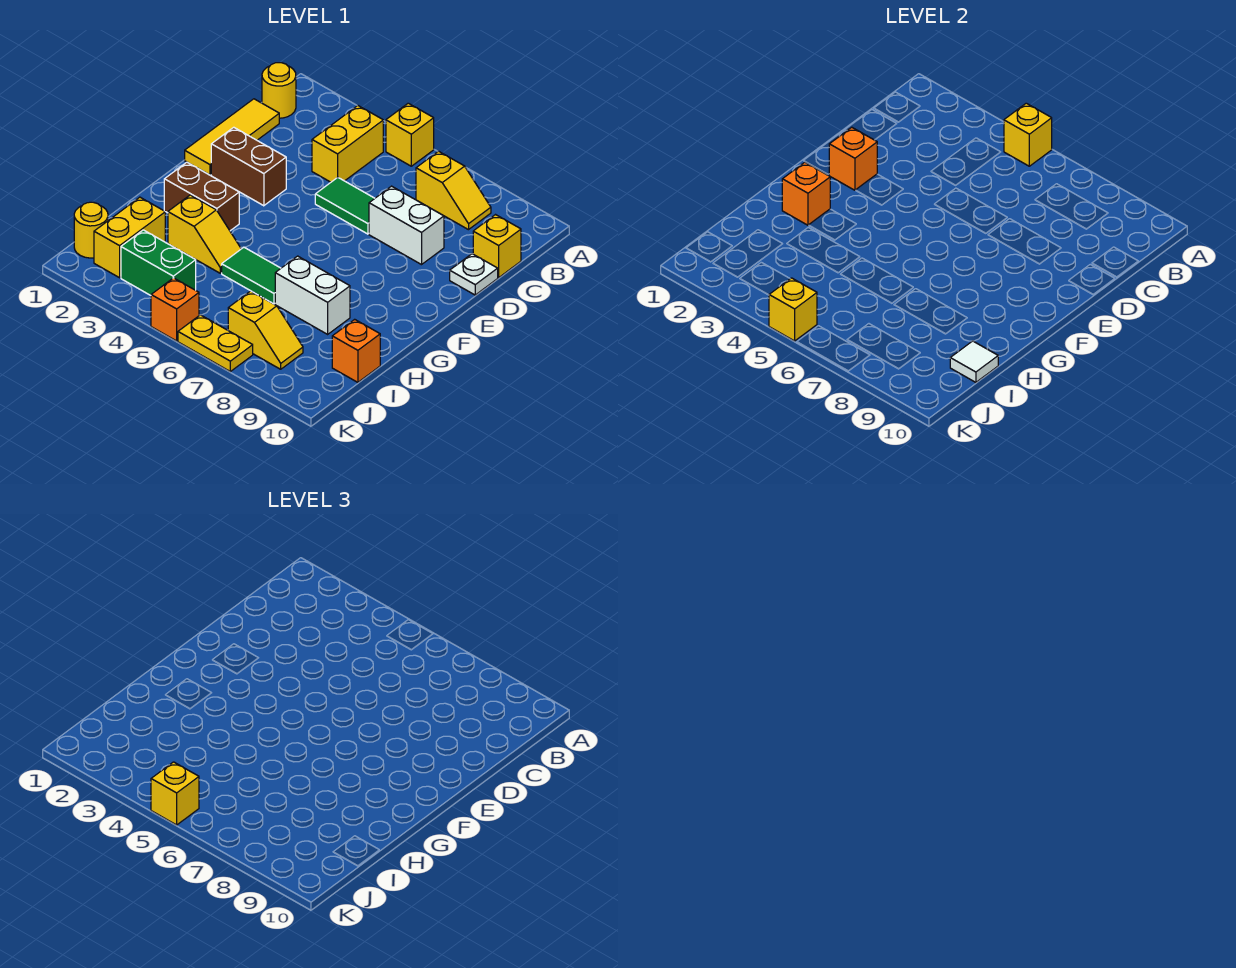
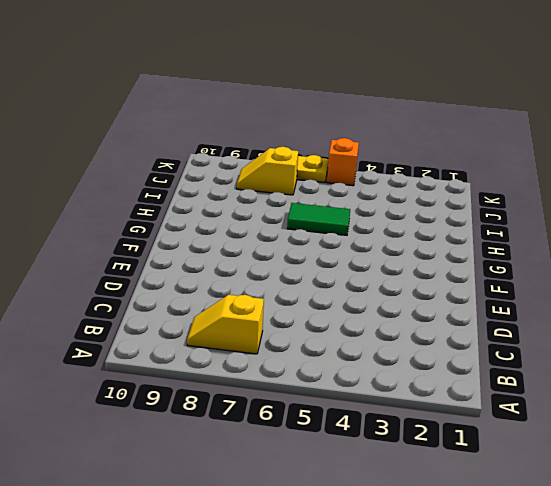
none -> yellow 1x1 brick [386,103,434,166]
none -> yellow 1x1 round brick [262,63,296,118]
none -> yellow 1x2 brick [312,106,383,182]

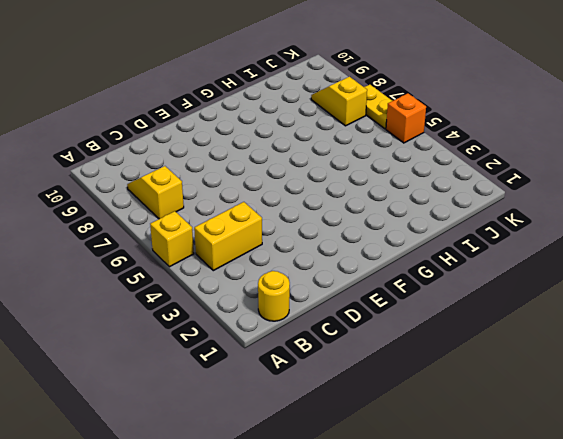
none -> yellow 1x3 tile [185,99,279,175]
none -> yellow 1x1 brick [473,215,521,277]
none -> green 1x2 tile [315,177,375,234]

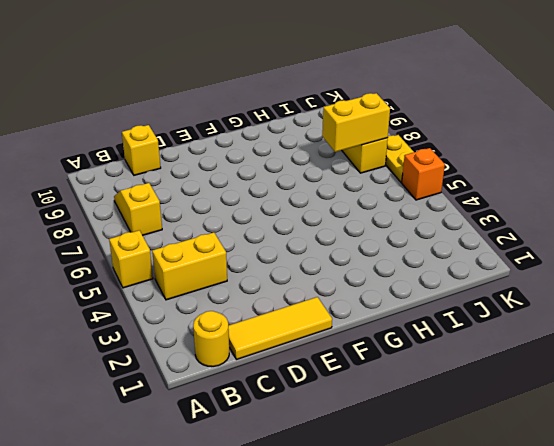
yellow 1x2 brick [322,93,390,152] -> yellow 1x2 brick moved to [94,197,165,278]
none -> green 1x2 tile [315,177,375,234]
none -> white 1x2 brick [369,186,444,265]
none -> white 1x1 plate [450,254,498,295]

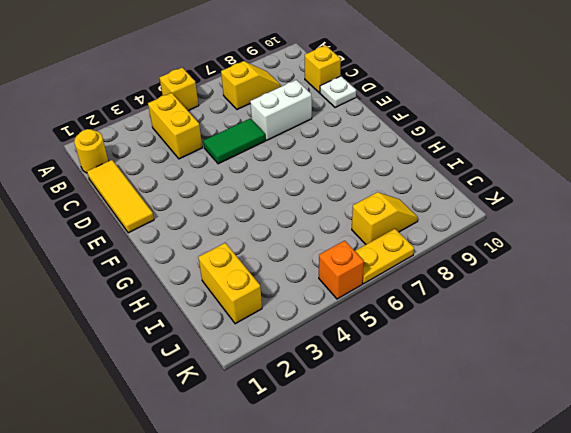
none -> brown 1x2 brick [211,127,286,206]
none -> brown 1x2 brick [164,162,239,231]
none -> yellow 1x2 slope [168,195,241,273]

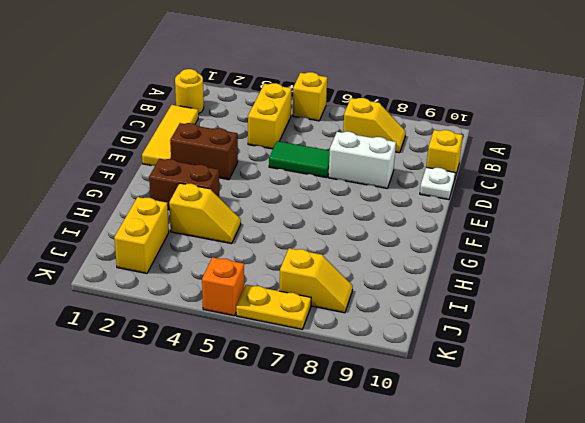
none -> green 1x2 tile [222,247,281,304]
none -> white 1x2 brick [275,256,350,334]
none -> orange 1x1 brick [332,319,380,382]

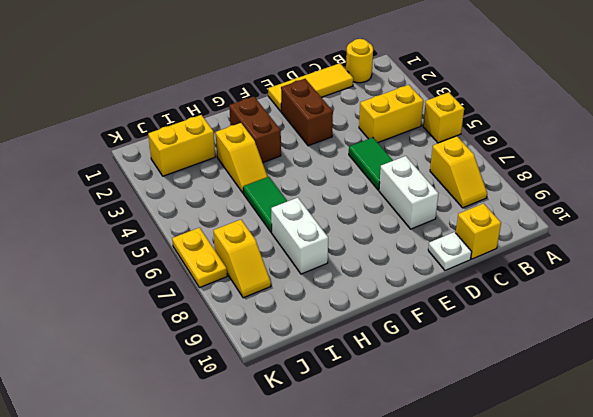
none -> orange 1x1 brick [332,319,380,382]
none -> yellow 1x1 round brick [74,202,108,258]
none -> green 1x2 brick [121,230,196,295]

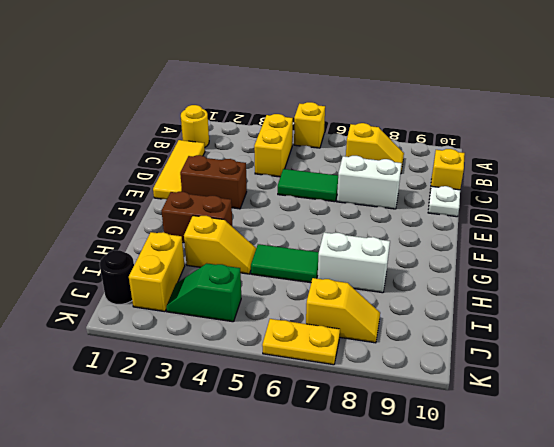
black 1x1 round brick [100,250,134,305] -> yellow 1x1 round brick [74,202,108,258]
green 1x2 slope [166,264,241,322] -> green 1x2 brick [121,230,196,295]
none -> orange 1x1 brick [332,319,380,382]
none -> orange 1x1 brick [151,278,199,341]
none -> yellow 1x1 brick [1004,103,1052,166]

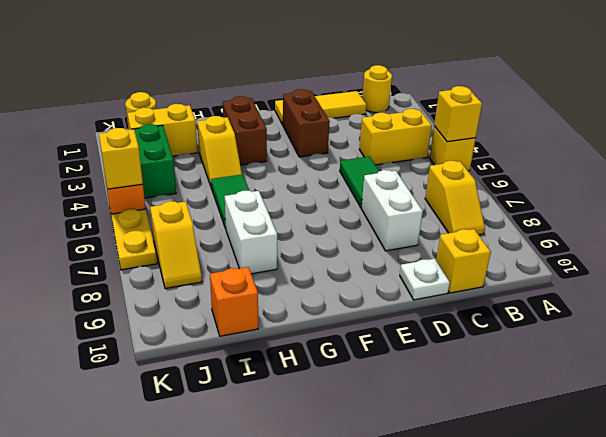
none -> orange 1x1 brick [829,127,877,190]
none -> orange 1x1 brick [782,162,830,225]
none -> white 1x1 tile [950,341,998,382]

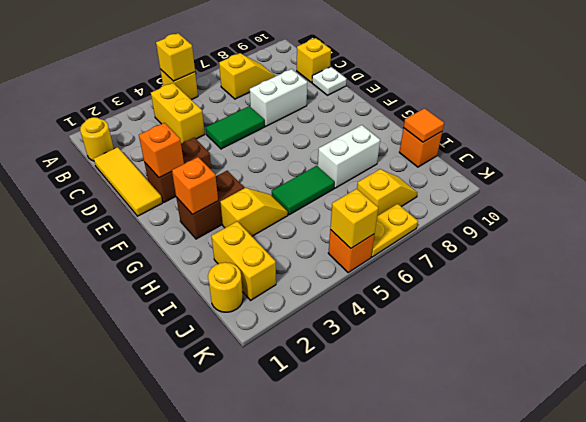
orange 1x1 tile [403,108,444,142] -> white 1x1 tile [950,341,998,382]
none -> green 1x2 brick [121,230,196,295]
none -> yellow 1x1 brick [151,762,199,825]

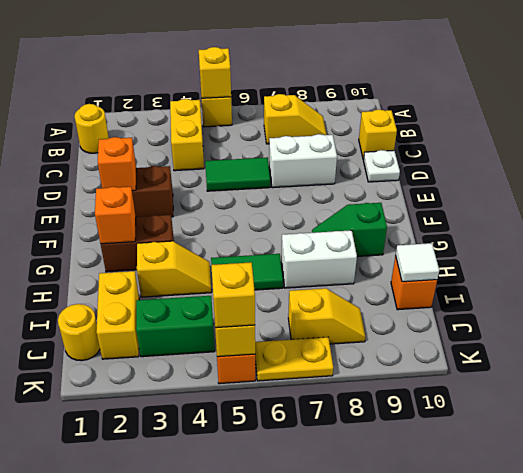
green 1x2 slope [312,203,387,256] -> none
none -> yellow 1x3 tile [185,99,279,175]

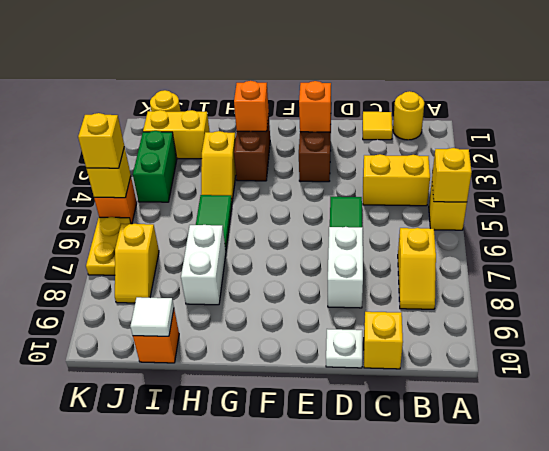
yellow 1x1 tile [363,112,392,140] -> yellow 1x3 tile [185,99,279,175]

